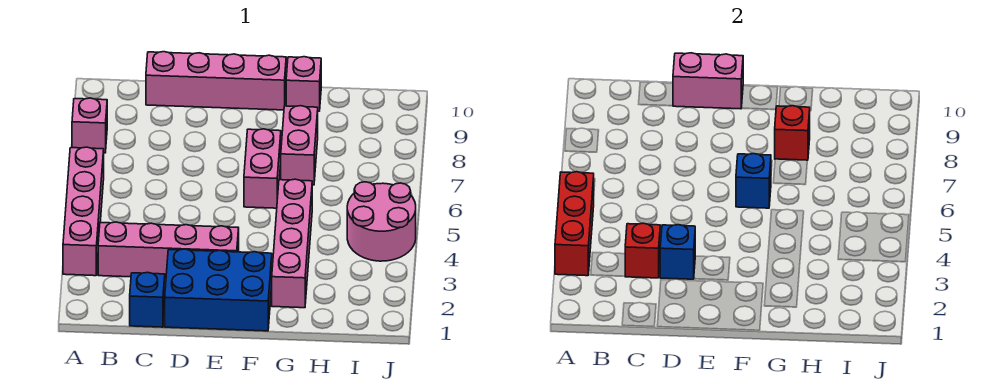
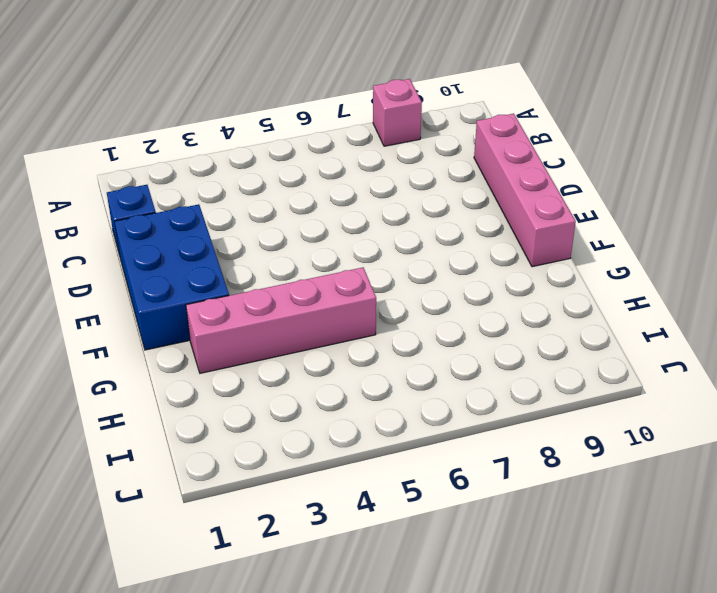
none -> pink 1x4 brick [63,147,104,276]
none -> pink 1x4 brick [98,222,239,278]
none -> pink 1x2 brick [244,129,281,208]

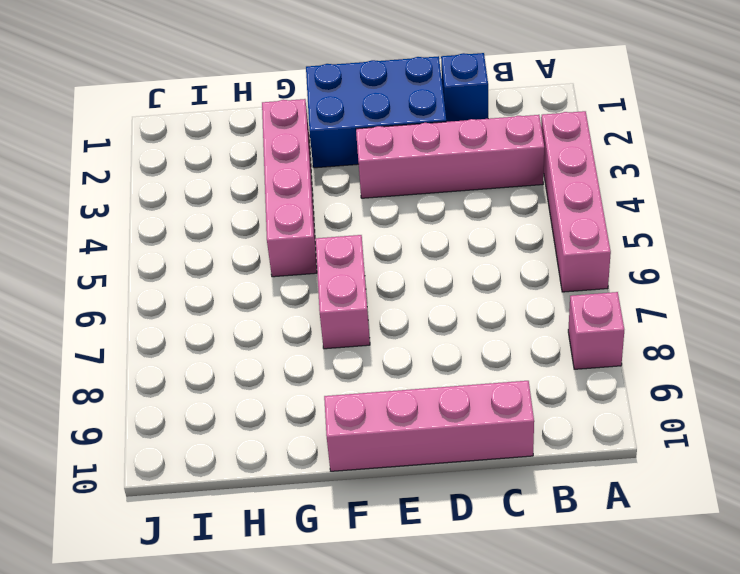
none -> pink 1x2 brick [281,106,318,185]
none -> pink 1x1 brick [286,57,321,111]
none -> pink 2x2 round brick [347,182,416,261]

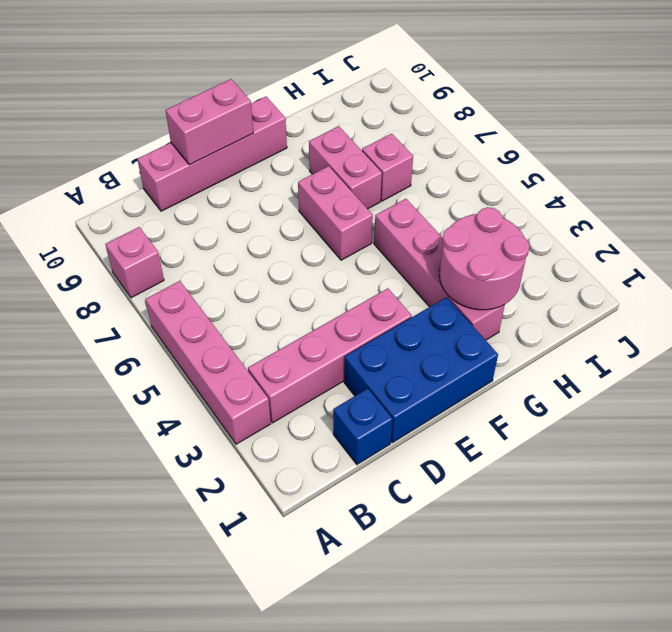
pink 2x2 round brick [439,207,530,310] -> pink 2x2 round brick moved to [347,182,416,261]
pink 1x1 brick [362,134,413,201] -> pink 1x1 brick moved to [286,57,321,111]
none -> red 1x3 brick [555,172,594,276]
none -> red 1x1 brick [625,223,660,278]
none -> blue 1x1 brick [660,225,695,279]

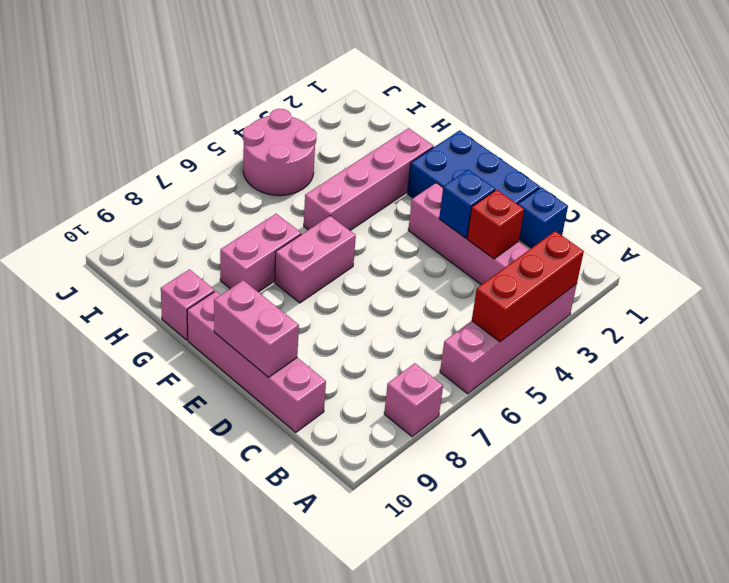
none -> blue 1x1 brick [736,154,771,208]
none -> red 1x1 brick [775,106,810,160]

